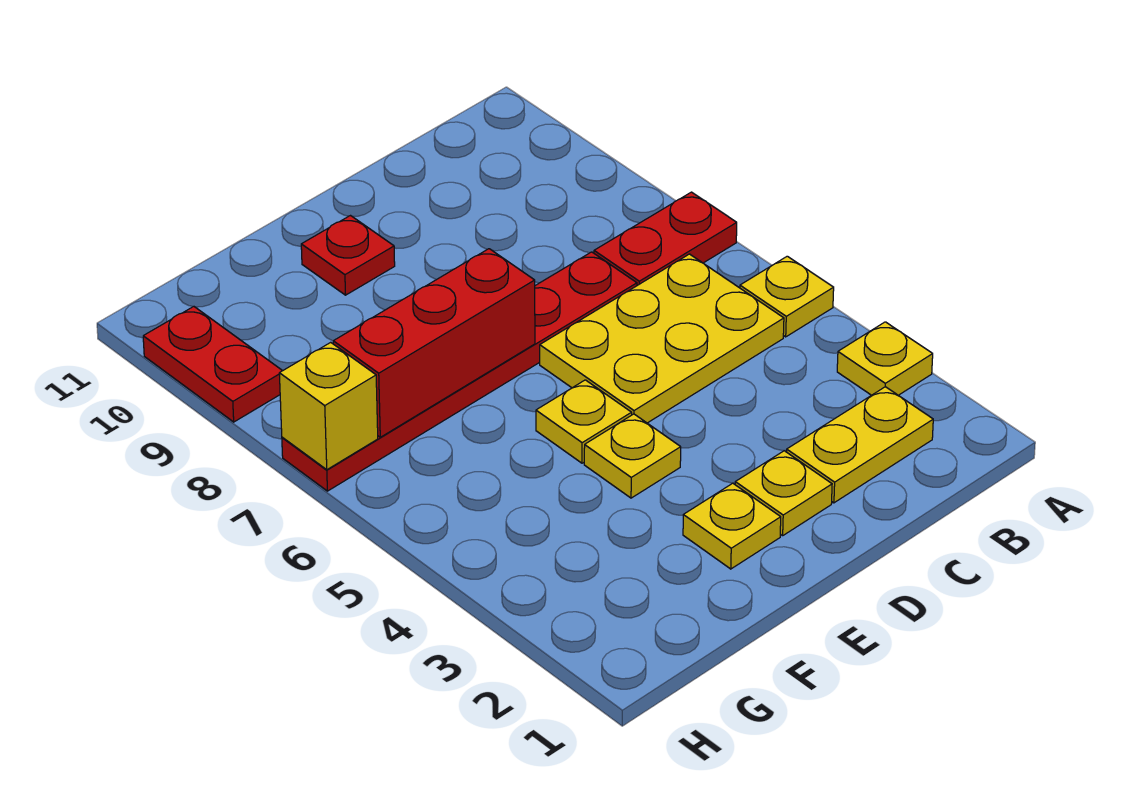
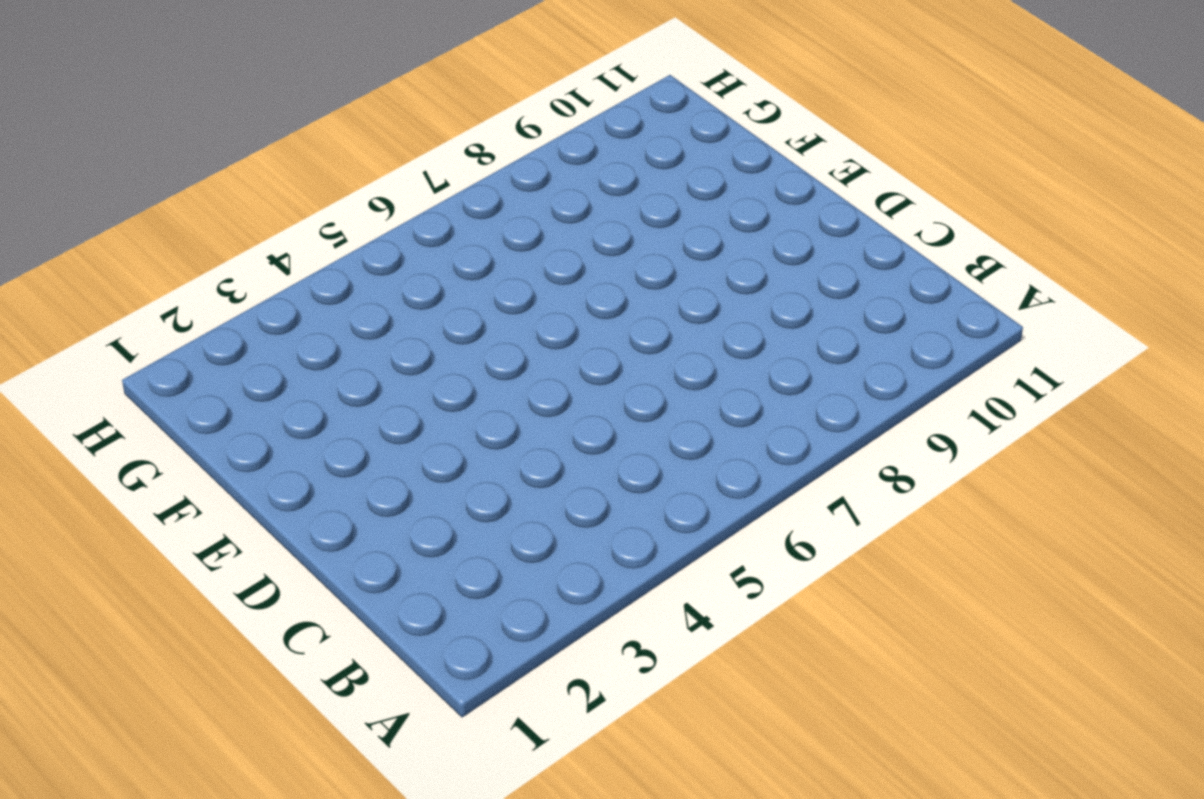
none -> yellow 1x1 plate [837,322,933,395]
none -> yellow 1x1 plate [740,256,834,337]
none -> red 1x2 plate [594,192,737,285]

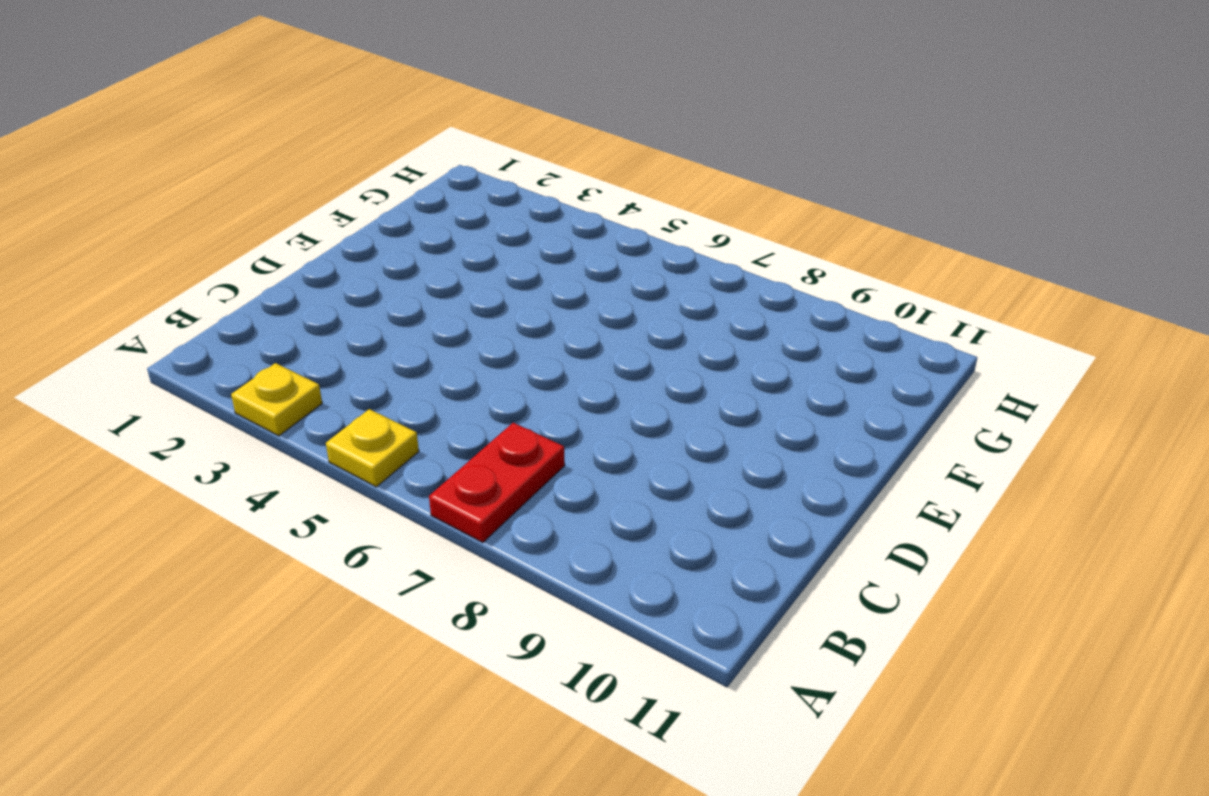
none -> yellow 1x2 plate [787,387,933,503]
none -> yellow 2x3 plate [540,254,784,423]
none -> red 1x6 plate [282,252,637,491]

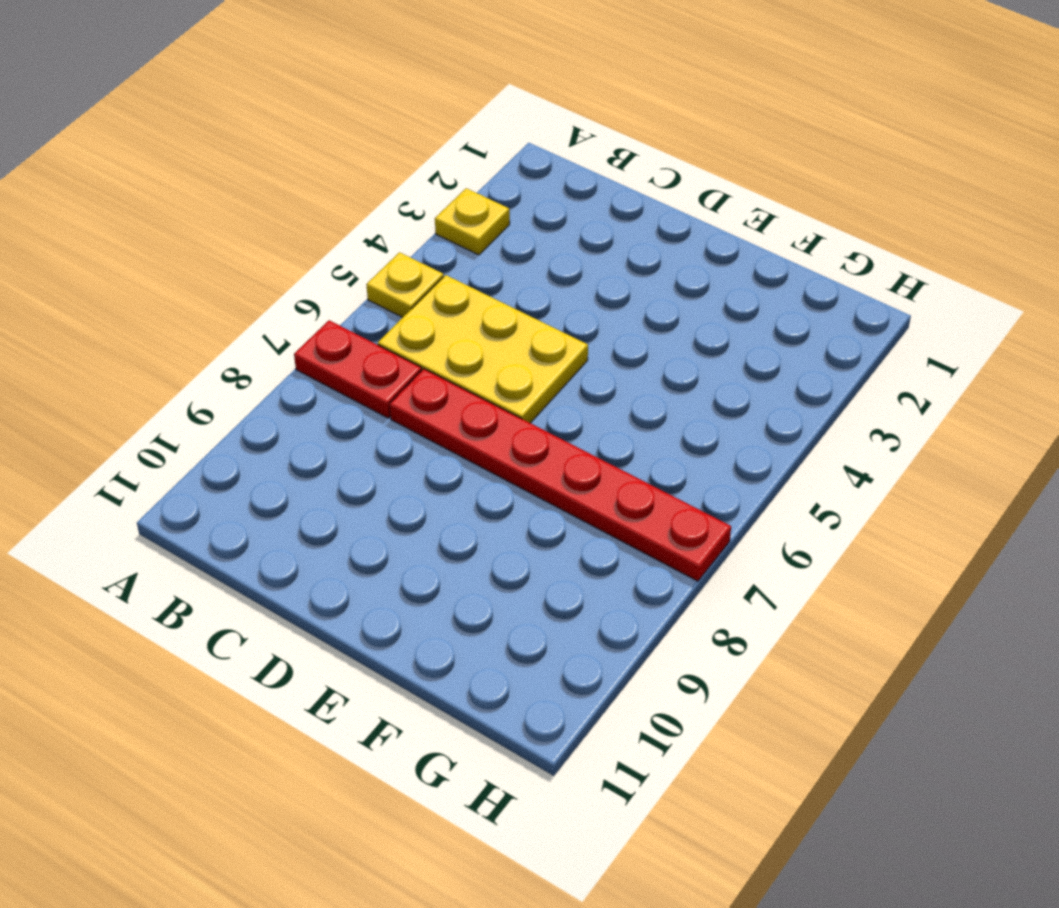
none -> yellow 1x2 plate [787,387,933,503]
none -> yellow 1x1 plate [735,451,832,536]
none -> yellow 1x1 plate [683,483,781,569]

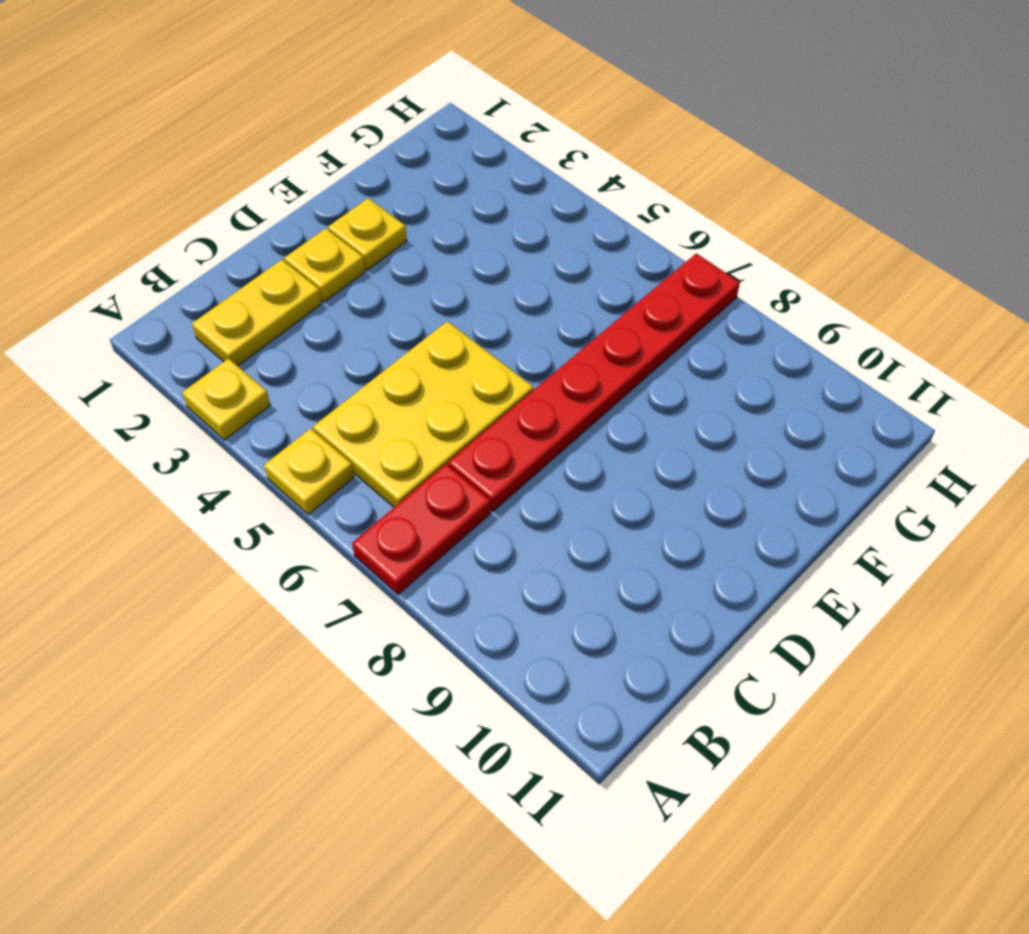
none -> yellow 1x1 plate [584,414,681,498]
none -> yellow 1x1 plate [536,380,632,463]
none -> red 1x1 plate [301,216,395,295]

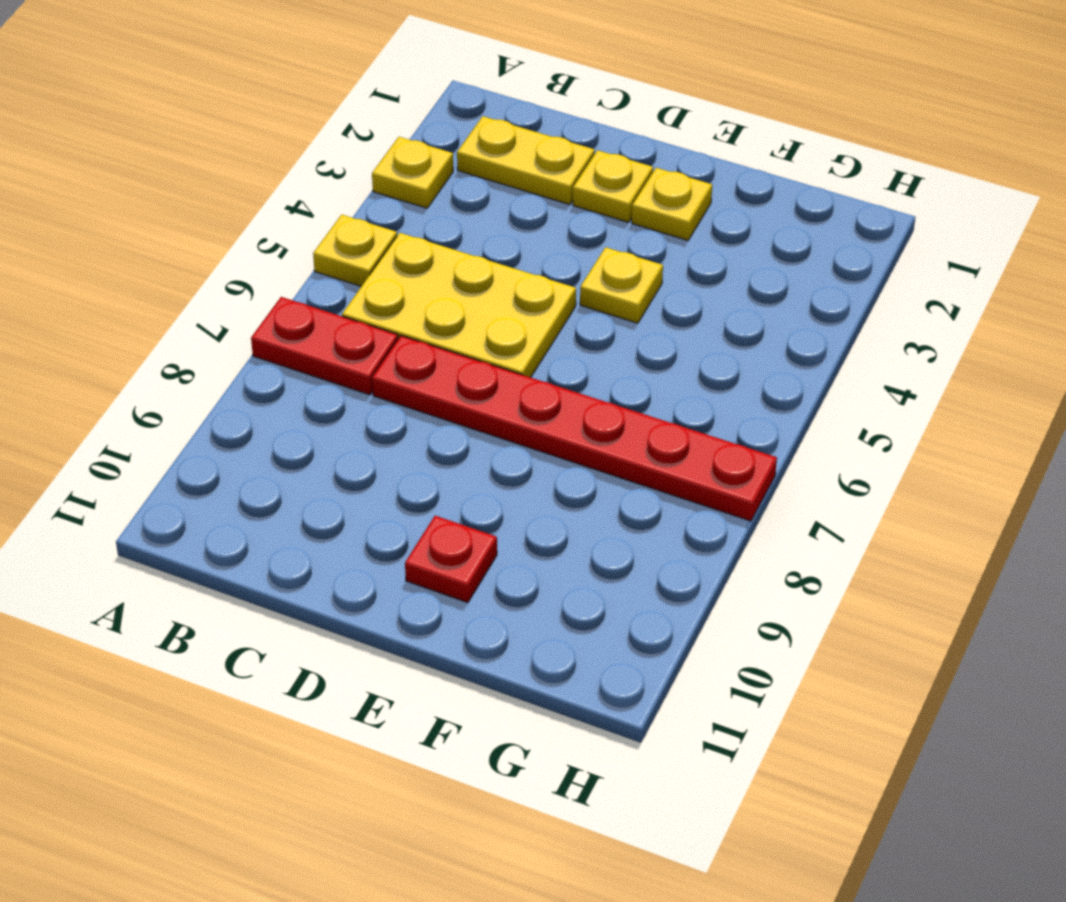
none -> yellow 1x1 plate [536,380,632,463]
none -> red 1x2 plate [143,307,282,422]
none -> red 1x3 brick [333,249,535,437]

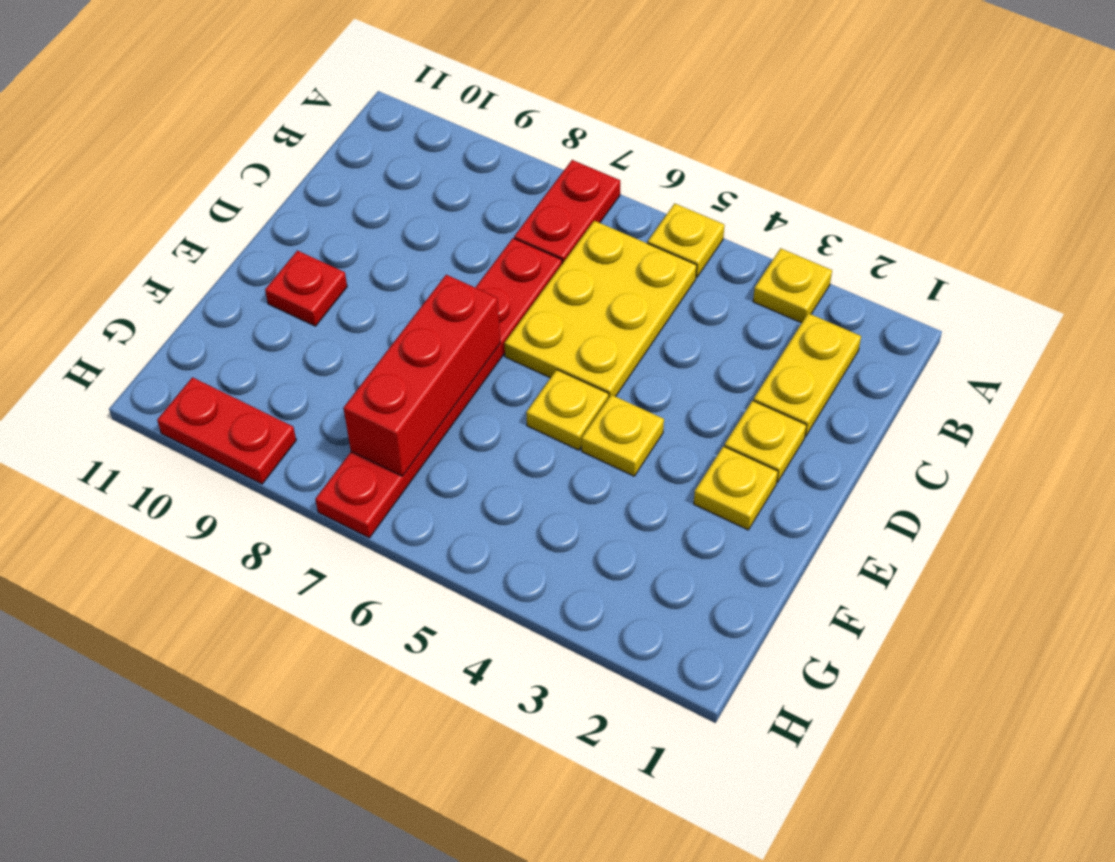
none -> yellow 1x1 brick [279,342,378,470]

